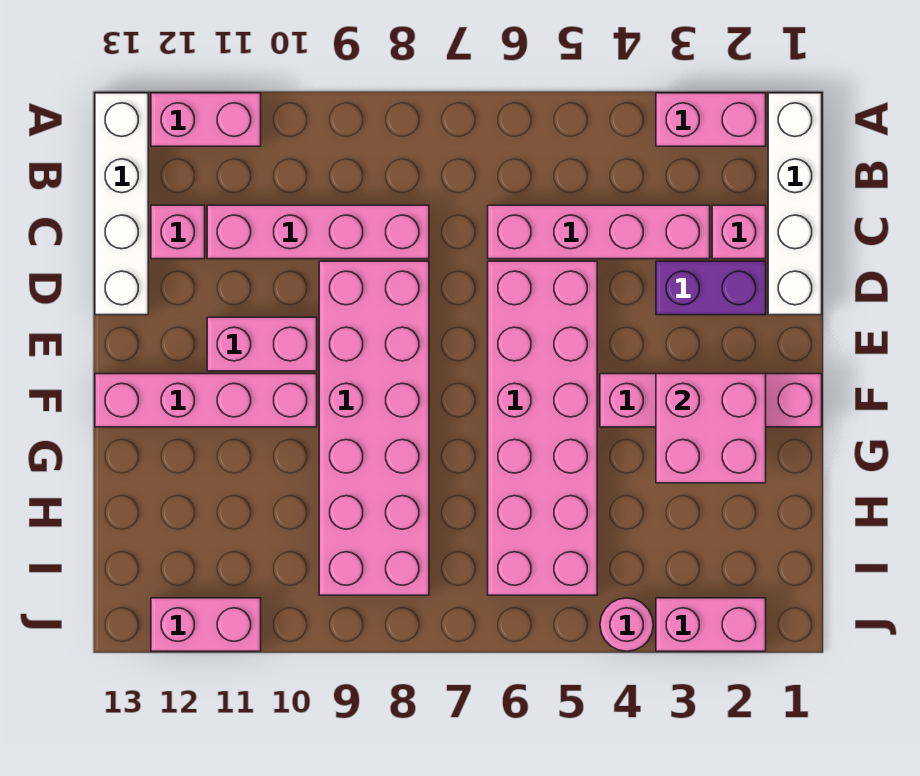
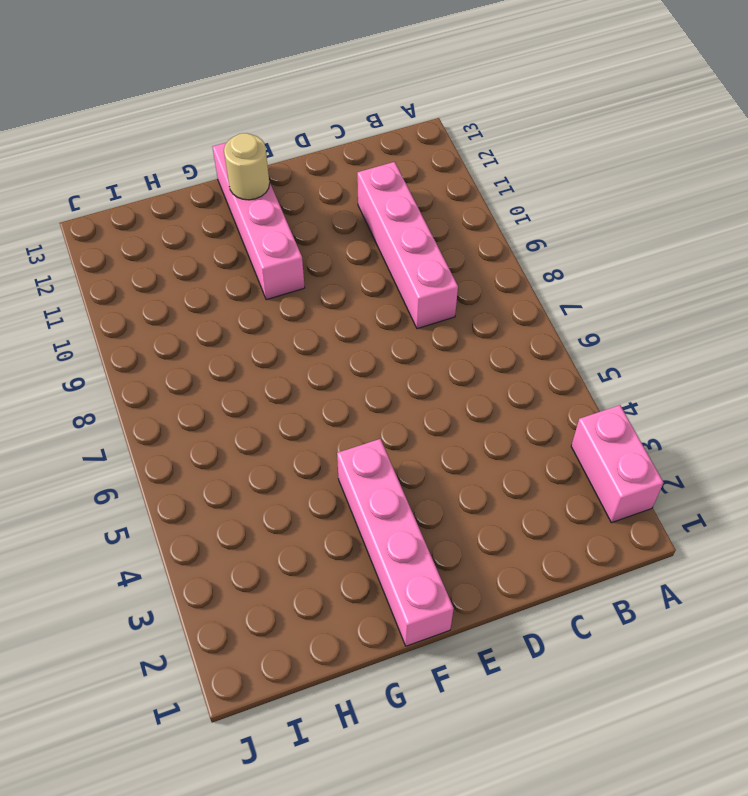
tan 1x1 round brick [224,133,270,200] -> none
none -> white 1x4 brick [768,93,822,315]
none -> pink 1x2 brick [151,93,261,146]
none -> white 1x4 brick [95,93,148,315]

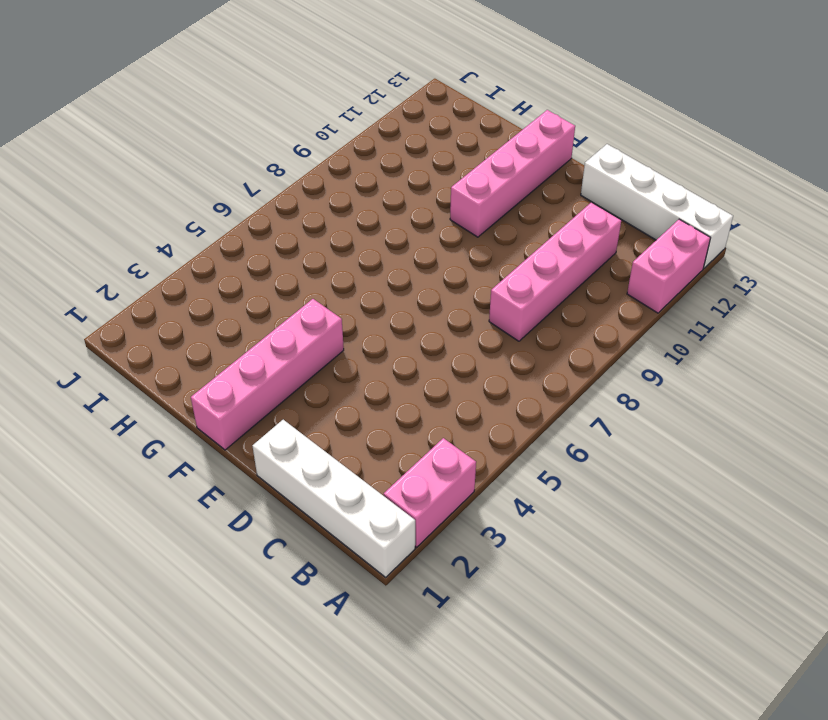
none -> pink 1x1 brick [712,205,766,259]
none -> pink 1x4 brick [488,205,710,259]
none -> pink 1x1 brick [151,205,205,259]

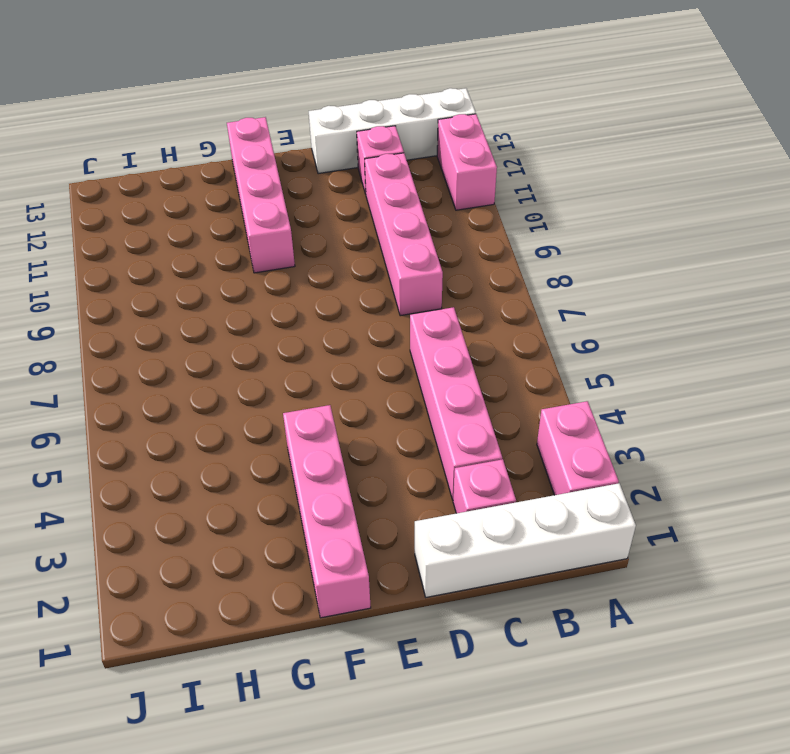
none -> purple 1x2 brick [656,261,766,315]
none -> pink 2x6 brick [488,261,597,595]
none -> pink 2x6 brick [319,261,429,595]

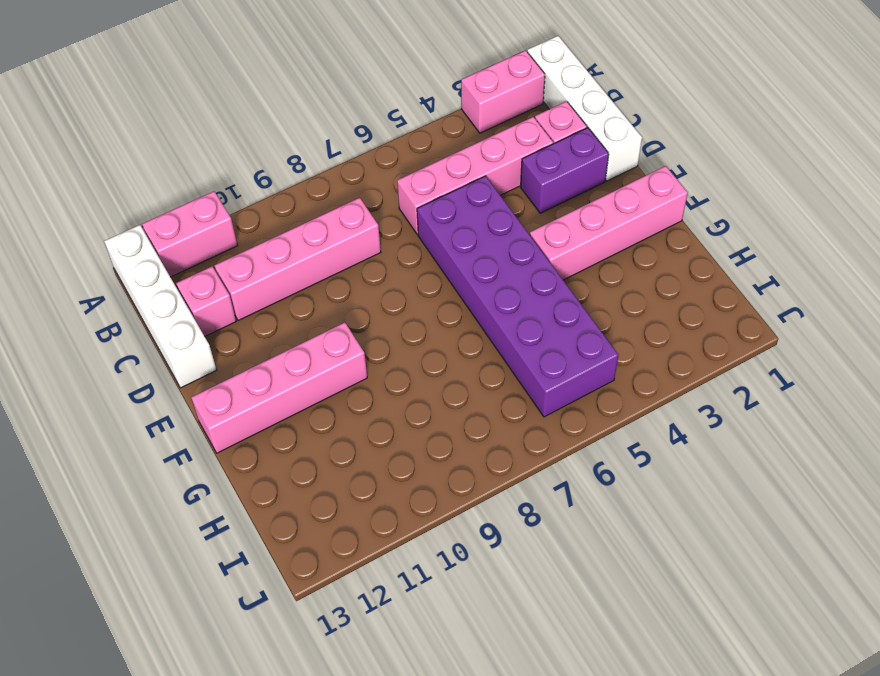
purple 2x6 brick [417,176,618,417] -> pink 2x6 brick [488,261,597,595]
none -> pink 2x6 brick [319,261,429,595]
none -> pink 1x2 brick [207,317,317,371]
none -> pink 1x2 brick [656,598,766,651]

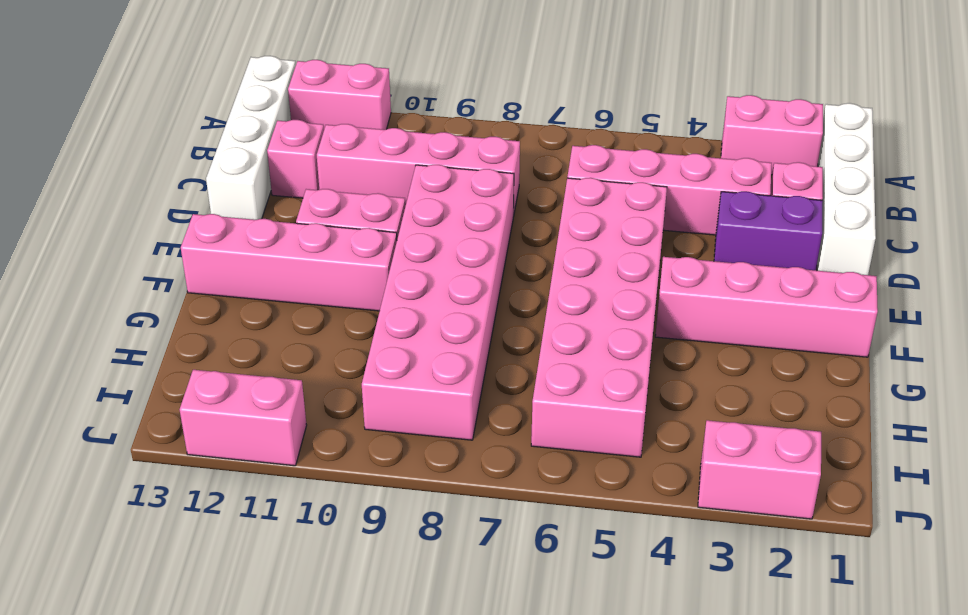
none -> pink 1x1 round brick [600,598,653,651]
none -> pink 2x2 brick [656,374,766,483]

